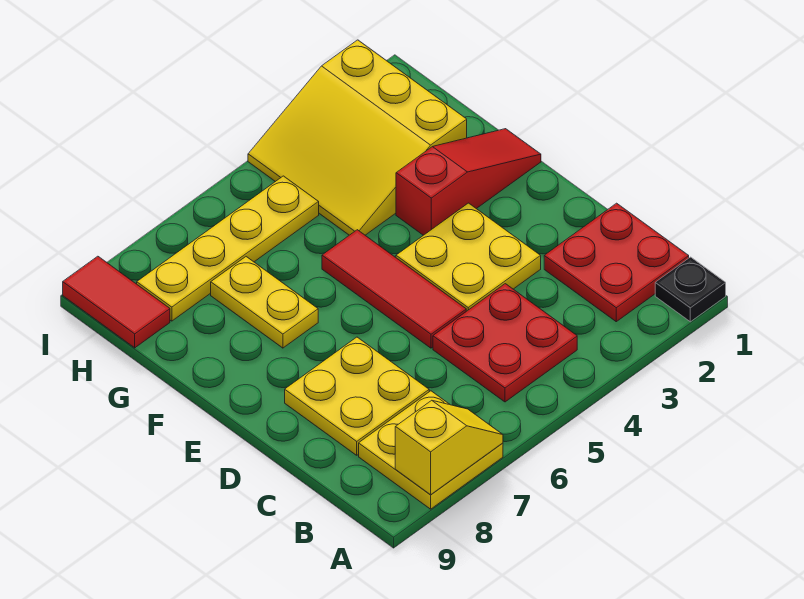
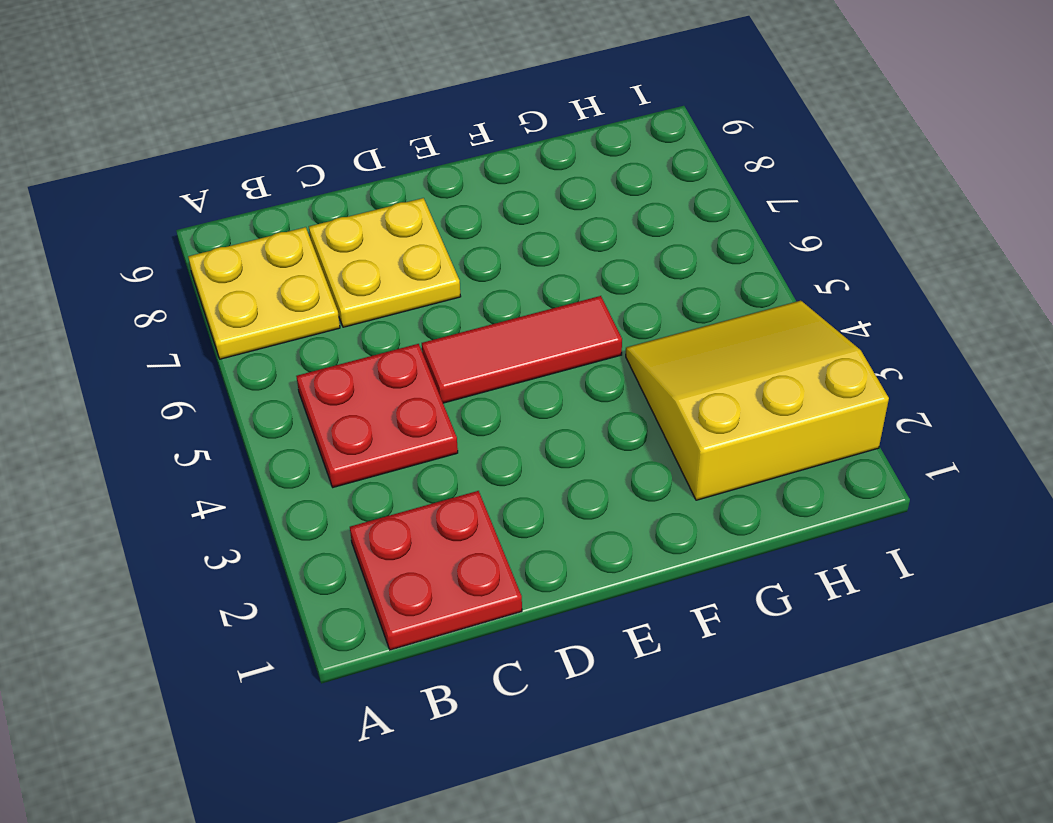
none -> black 1x1 plate [655,257,726,322]
none -> yellow 2x2 plate [396,203,541,311]
none -> red 1x3 slope [396,129,541,235]

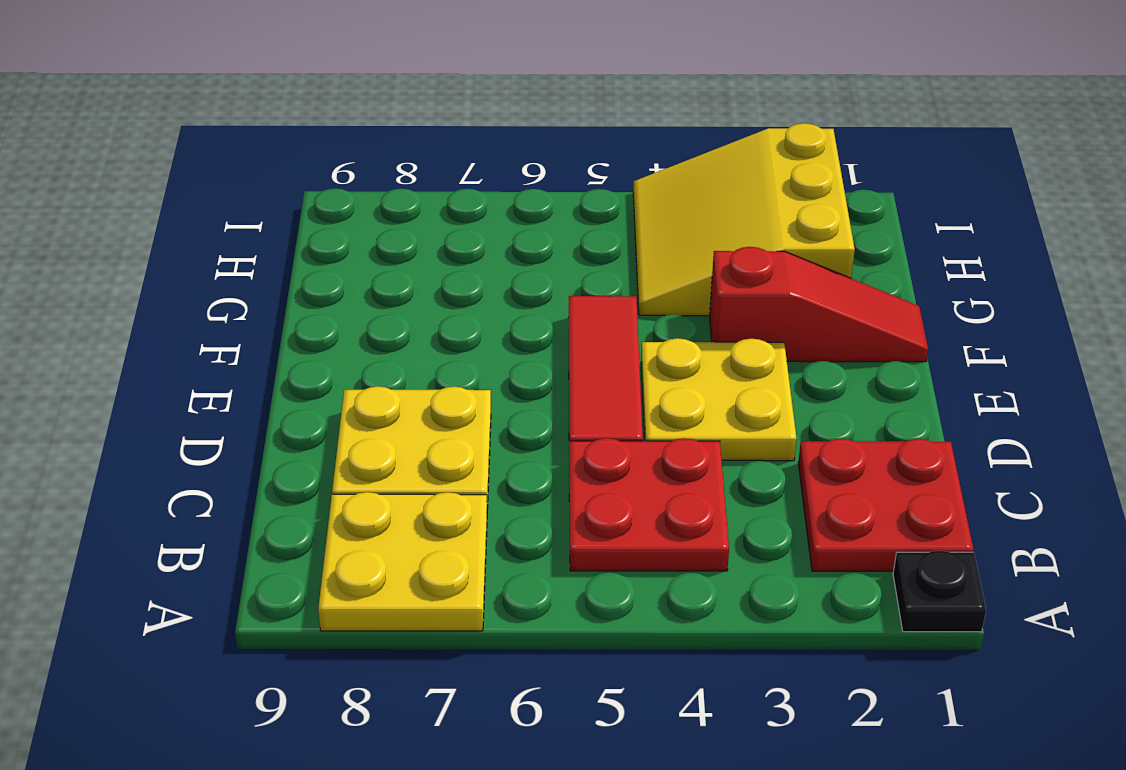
none -> yellow 1x2 plate [211,257,318,348]
none -> yellow 1x4 plate [137,176,319,321]
none -> red 1x2 tile [63,256,170,348]

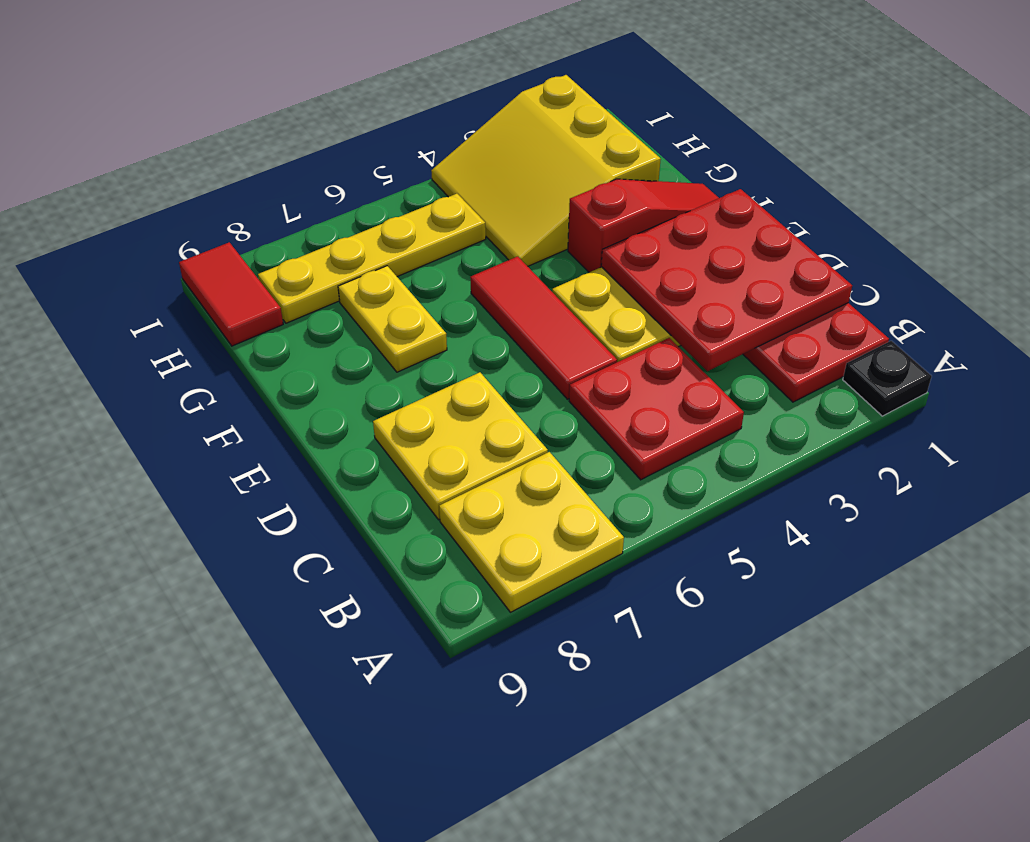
red 3x3 plate [601,189,852,371] -> none
none -> yellow 1x2 slope [395,400,503,495]

